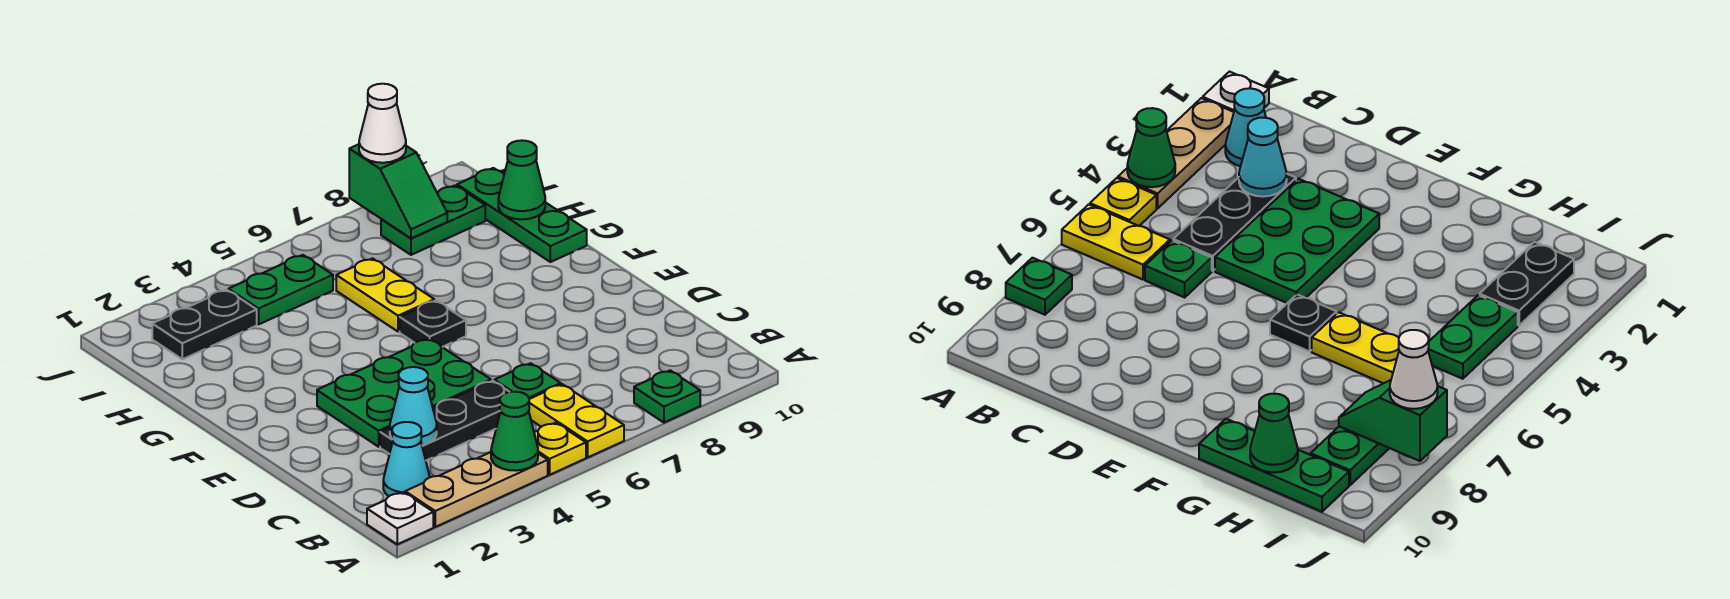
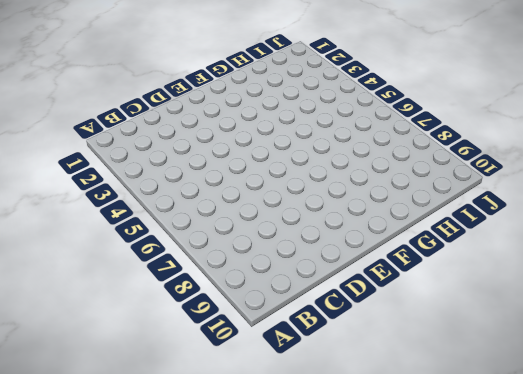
none -> white 1x1 plate [367,492,433,544]
none -> tan 1x3 plate [405,452,548,527]
none -> yellow 1x1 plate [534,423,586,475]

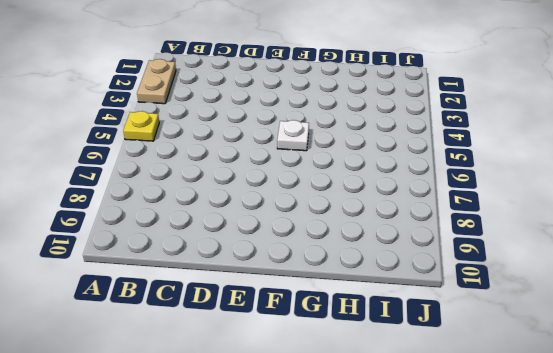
tan 1x2 plate [137,59,176,104] -> tan 1x3 plate [405,452,548,527]
white 1x1 plate [277,120,309,151] -> white 1x1 plate moved to [367,492,433,544]
none -> yellow 1x2 plate [529,384,624,457]
none -> green 1x1 plate [634,370,700,423]
none -> cyan 1x1 cone [383,422,430,496]

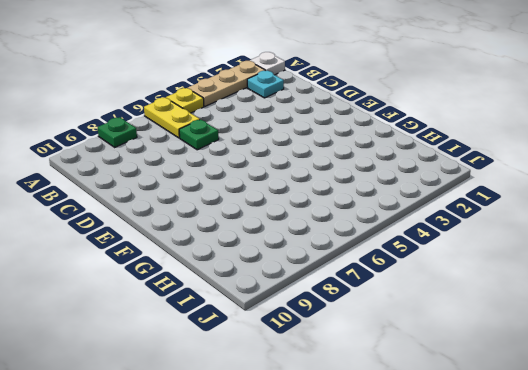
cyan 1x1 plate [247,71,284,98] -> cyan 1x1 cone [383,422,430,496]
none -> black 1x3 plate [380,381,509,460]
none -> green 2x3 plate [317,339,491,447]
none -> black 1x1 plate [400,300,466,347]

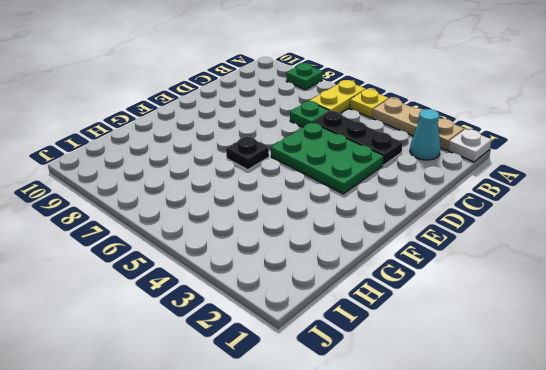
none -> yellow 1x2 plate [336,258,434,332]
none -> green 1x3 plate [457,168,587,262]
none -> black 1x2 plate [152,290,257,359]

